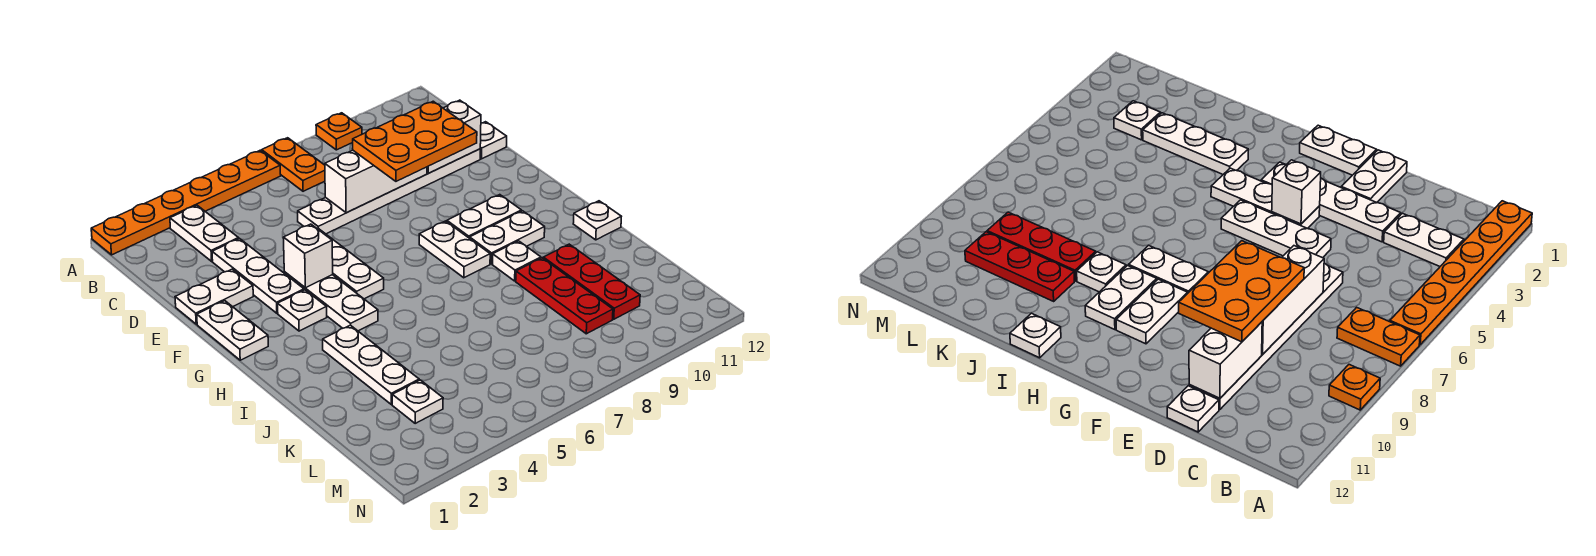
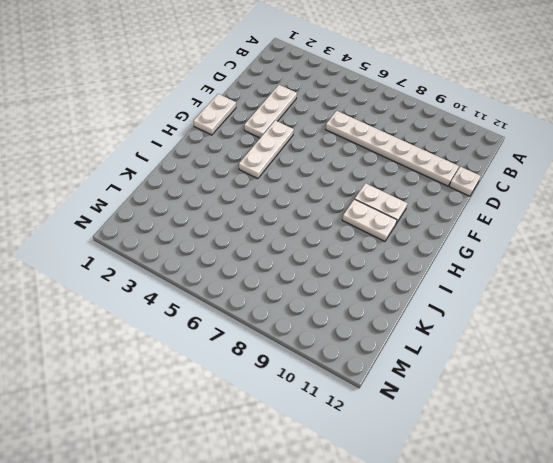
none -> orange 1x6 plate [91,150,281,255]
none -> orange 1x2 plate [262,138,325,191]
none -> orange 1x1 plate [316,113,362,150]

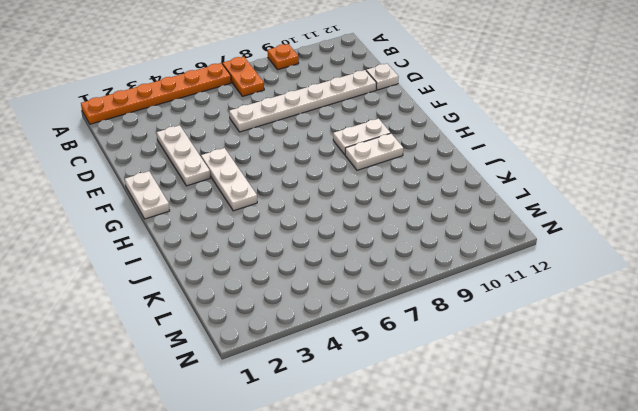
none -> white 1x2 plate [170,205,239,261]
none -> white 1x2 plate [175,269,253,324]
none -> white 1x3 plate [317,228,384,299]

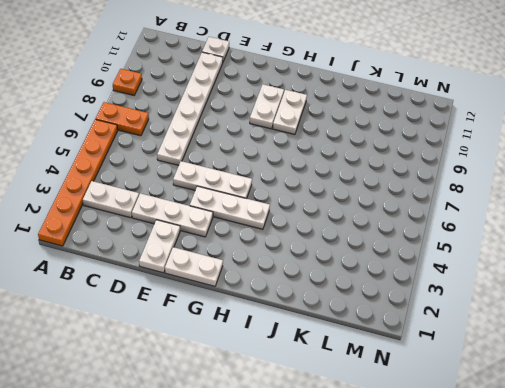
none -> white 1x1 plate [278,290,327,331]
none -> white 1x2 plate [419,221,490,278]
none -> white 1x3 plate [323,325,419,404]

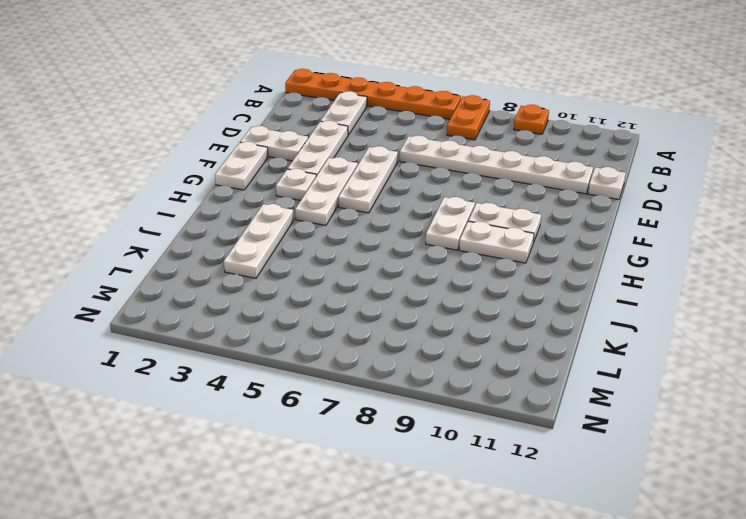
none -> white 1x1 plate [492,241,541,281]
none -> white 1x1 plate [573,201,621,240]
none -> red 1x3 plate [516,258,613,334]

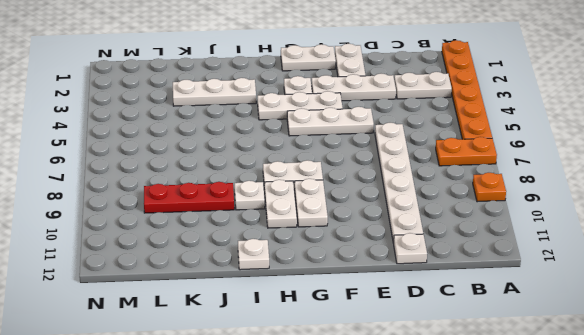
none -> red 1x3 plate [543,244,640,319]
none -> white 1x1 plate [392,380,443,423]
none -> white 1x3 brick [325,150,427,213]

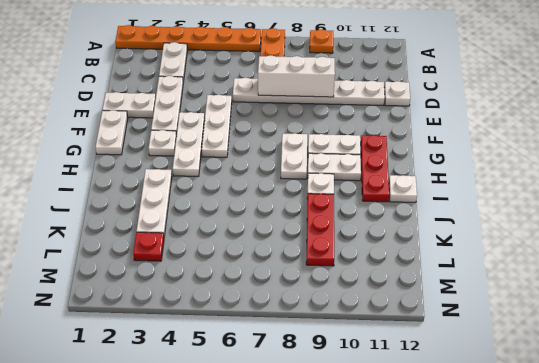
red 1x3 plate [361,135,389,202] -> red 1x3 plate moved to [543,244,640,319]
red 1x1 plate [133,232,164,261] -> white 1x1 plate [392,380,443,423]
none -> white 1x2 brick [427,100,481,173]
none -> white 1x1 brick [283,224,333,288]
none -> orange 2x3 plate [353,101,477,181]

